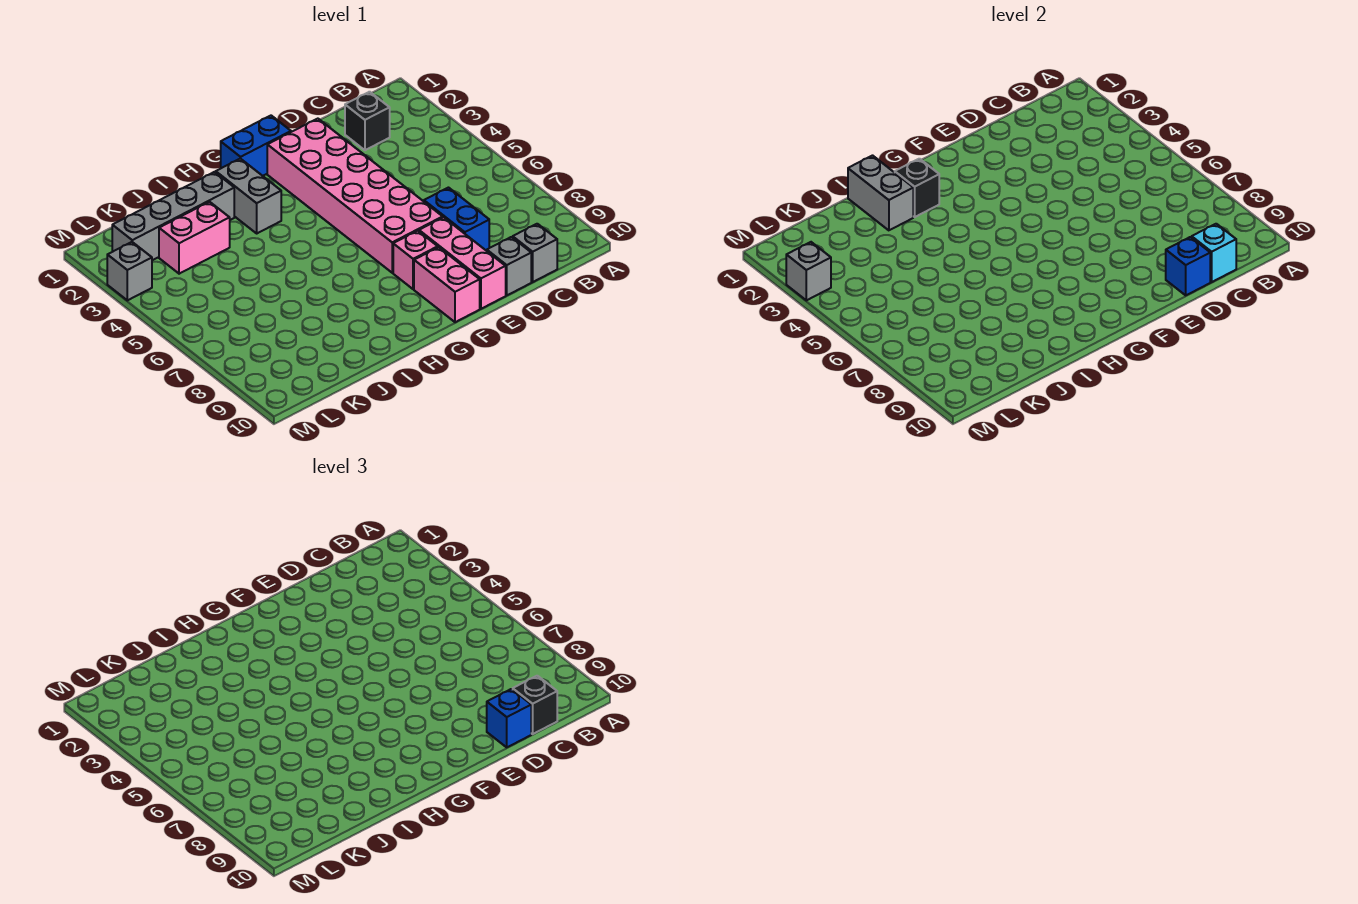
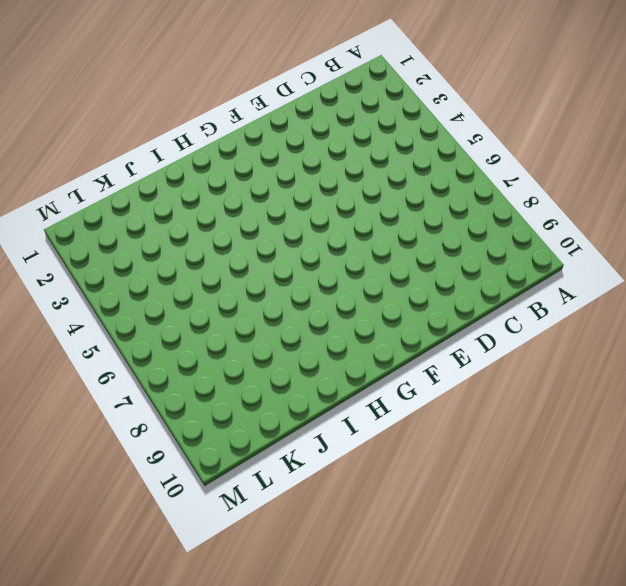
none -> black 1x1 brick [345,92,390,150]
none -> grey 1x1 brick [513,224,557,282]
none -> blue 1x2 brick [424,188,489,251]

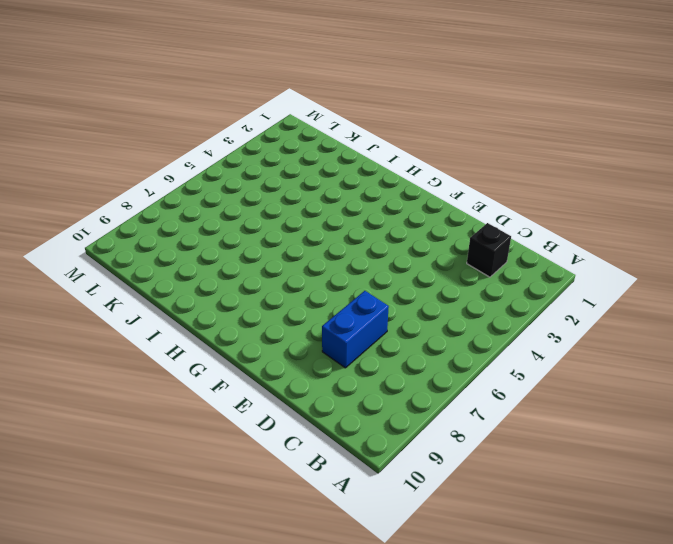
none -> grey 1x1 brick [513,224,557,282]
none -> grey 1x1 brick [487,237,531,295]
none -> pink 2x6 brick [267,119,443,273]

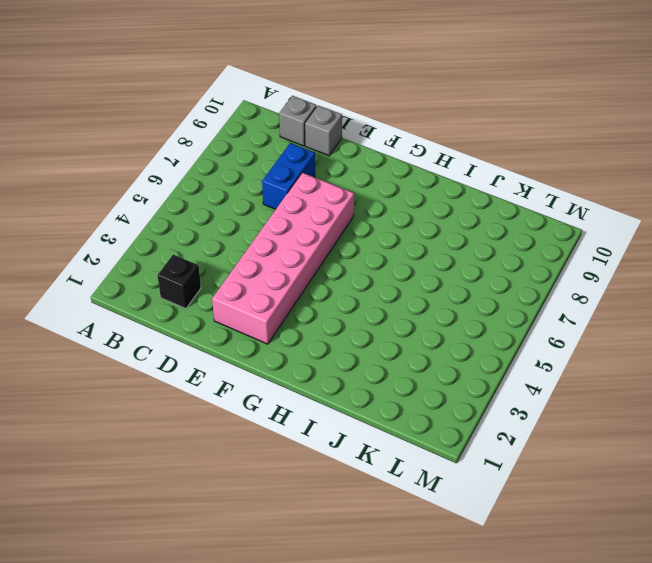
none -> pink 1x3 brick [419,217,506,309]
none -> blue 1x2 brick [221,116,291,176]
none -> pink 1x1 brick [393,231,438,289]

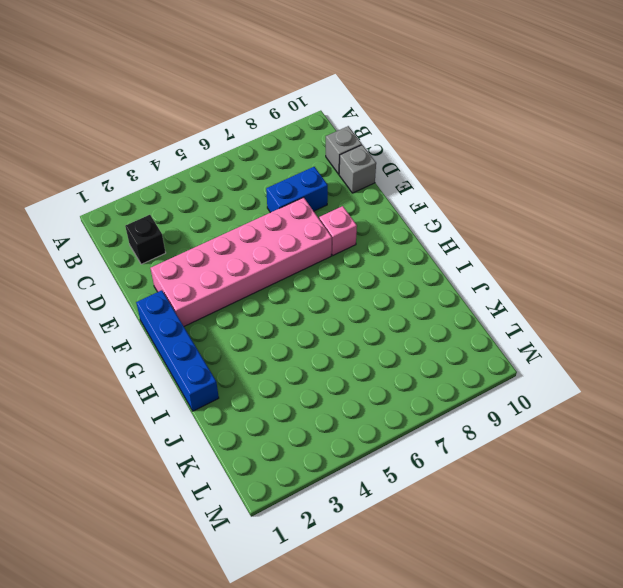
blue 1x4 brick [136,290,219,411] -> blue 1x2 brick [221,116,291,176]
none -> pink 1x3 brick [419,217,506,309]
none -> pink 1x2 brick [414,247,480,322]
none -> grey 1x2 brick [216,159,281,233]

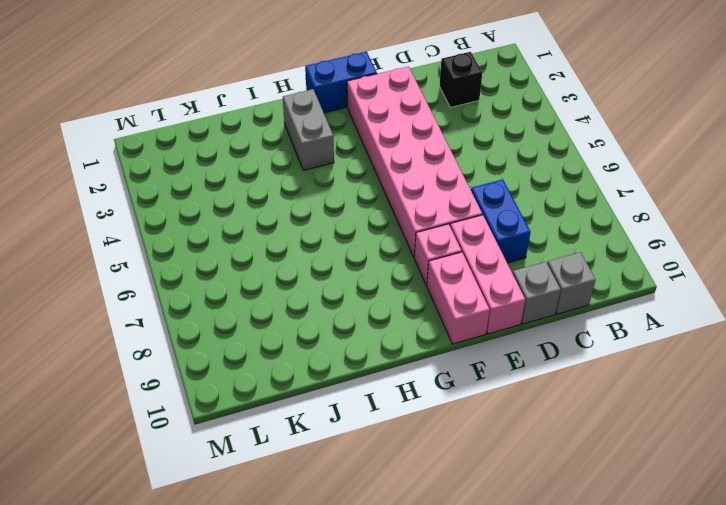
none -> grey 1x4 brick [112,172,234,260]
none -> pink 1x2 brick [159,202,230,274]
none -> grey 1x1 brick [107,242,152,300]

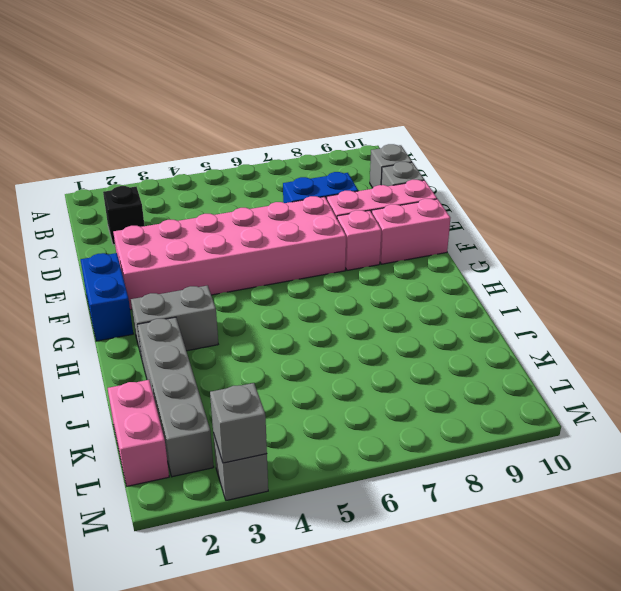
pink 1x2 brick [108,380,169,486] -> pink 1x2 brick moved to [159,202,230,274]
none -> cyan 1x1 brick [1192,224,1236,282]
none -> blue 1x1 brick [1166,237,1210,295]
none -> black 1x1 brick [895,159,939,217]

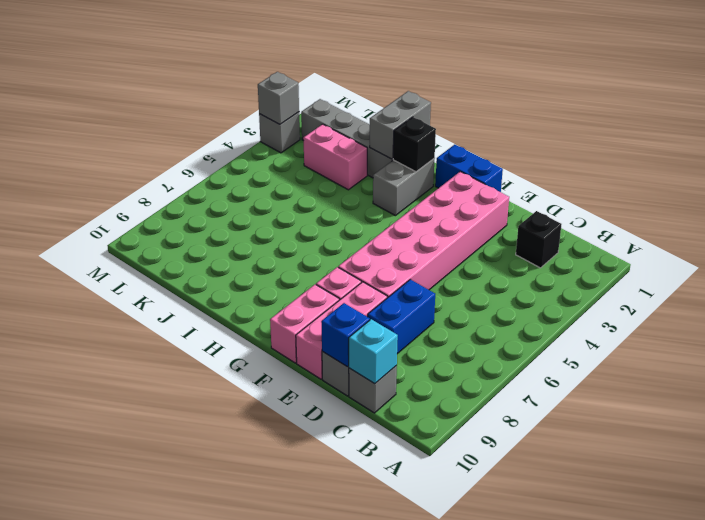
none -> black 1x1 brick [513,676,557,734]
none -> blue 1x1 brick [487,689,531,747]

